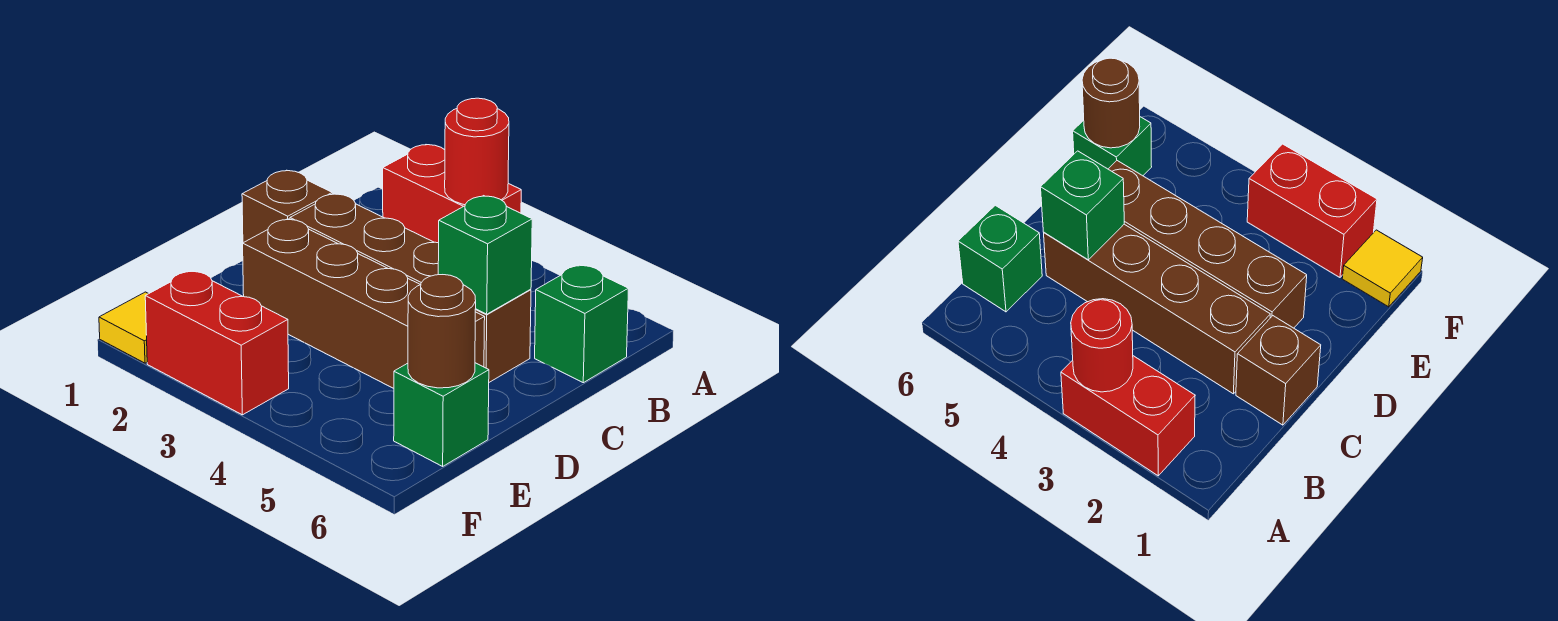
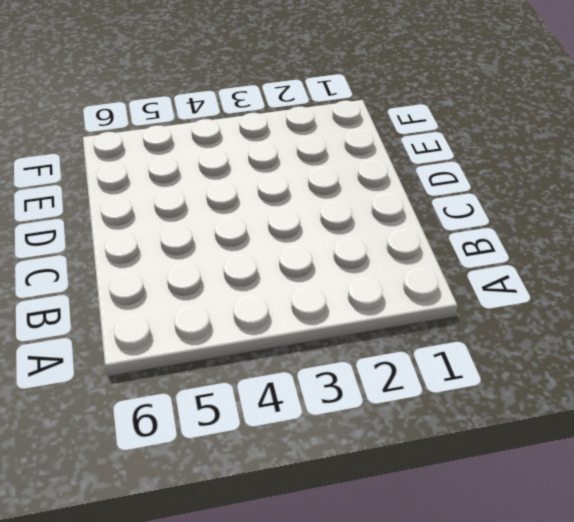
none -> red 1x2 brick [383,145,521,243]
none -> green 1x1 brick [535,265,629,383]

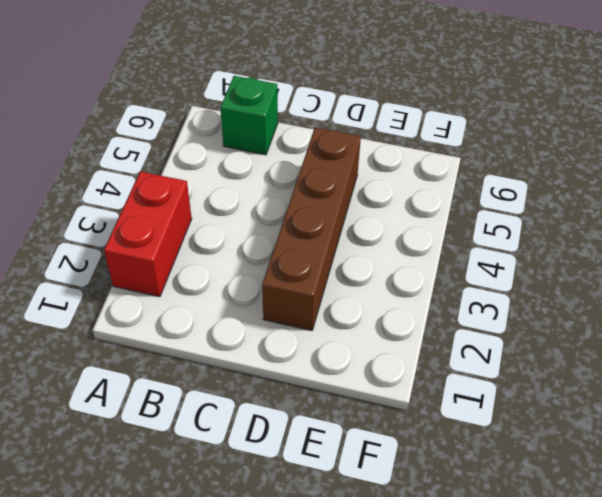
none -> brown 1x1 brick [242,170,332,243]
none -> brown 1x4 brick [290,194,531,382]

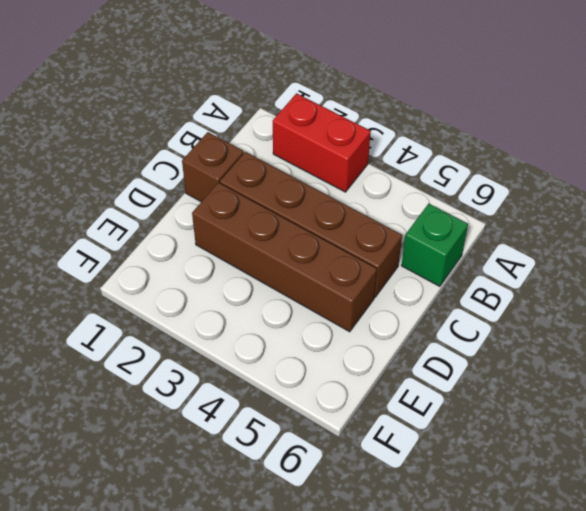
none -> green 1x1 brick [394,363,489,466]
none -> yellow 1x1 tile [99,292,148,363]

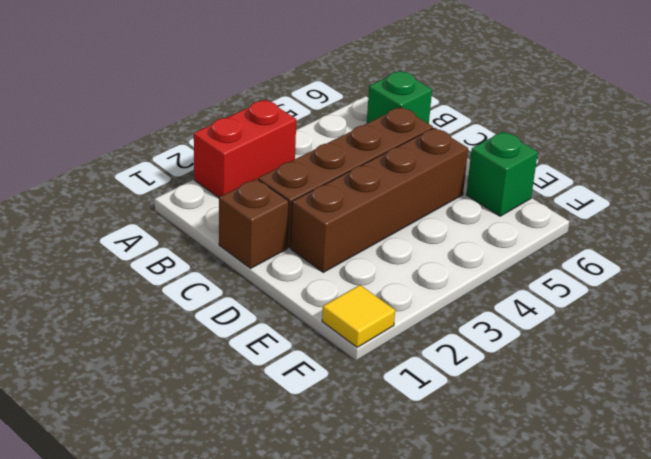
none -> red 1x2 brick [145,271,289,415]
none -> red 1x1 round brick [445,98,509,205]

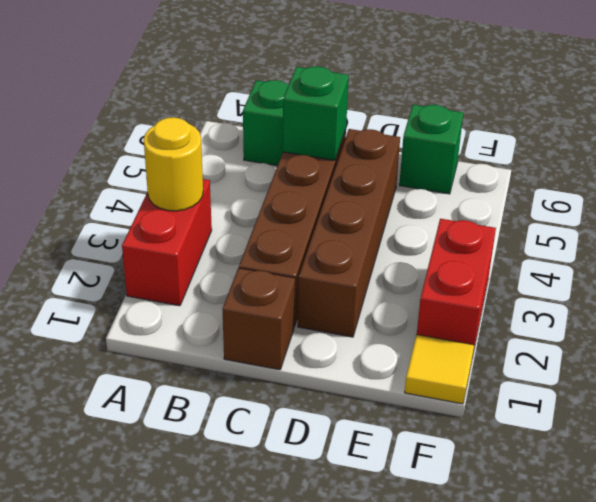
yellow 1x1 round brick [144,117,203,211] -> red 1x1 round brick [445,98,509,205]
none -> brown 1x1 round brick [408,275,476,388]

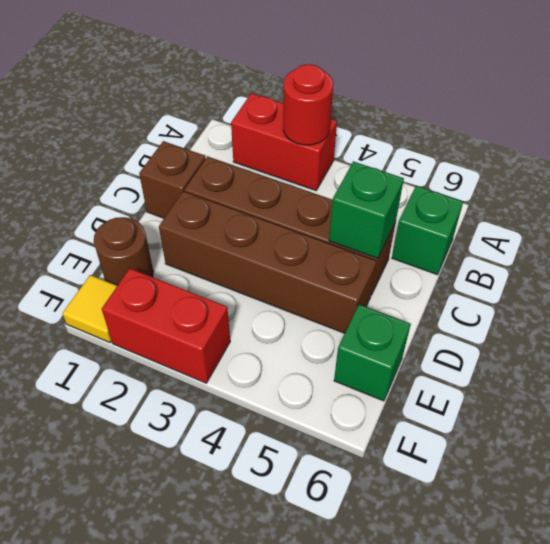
brown 1x1 round brick [94,217,153,286] -> brown 1x1 round brick moved to [408,275,476,388]

